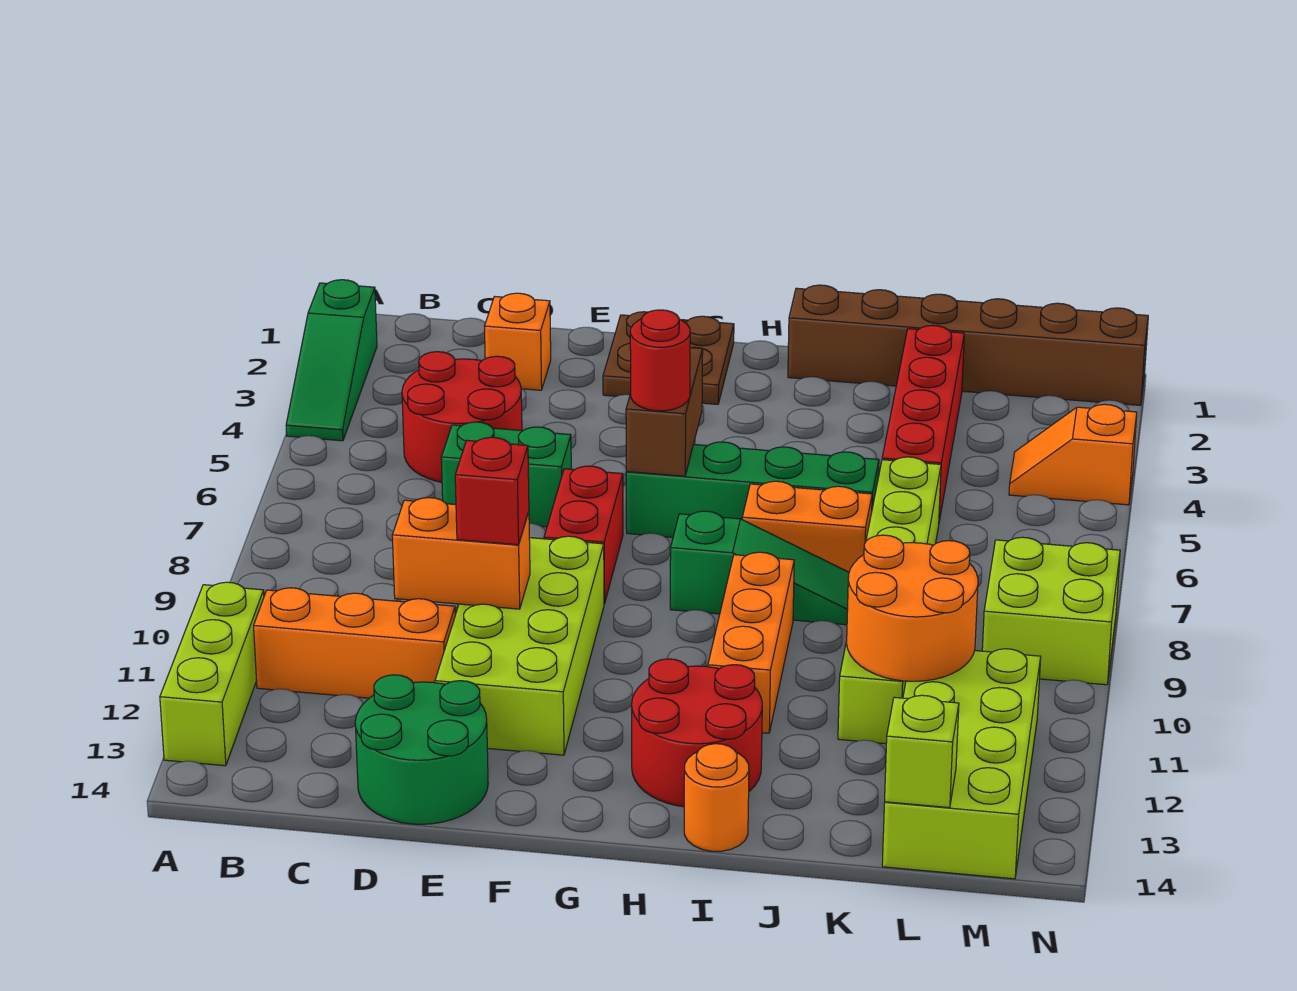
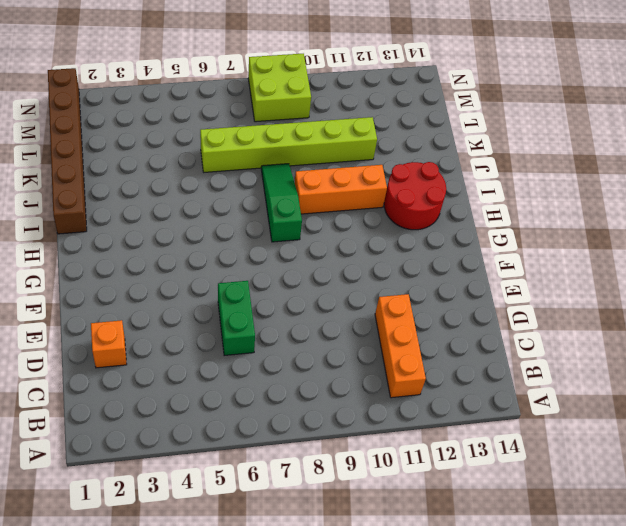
none -> green 1x3 slope [286,280,377,441]
none -> lime 1x3 brick [160,582,264,766]
none -> red 2x2 round brick [402,352,522,482]

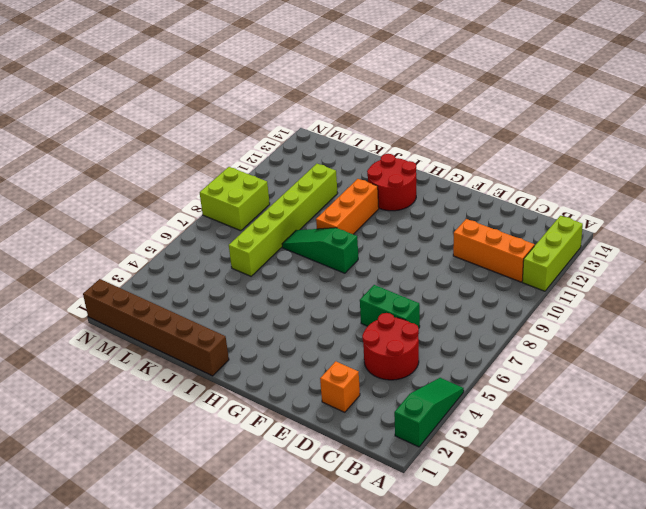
none -> green 2x2 round brick [355,675,488,824]
none -> lime 2x4 brick [435,536,604,755]
none -> brown 2x2 plate [603,312,734,404]

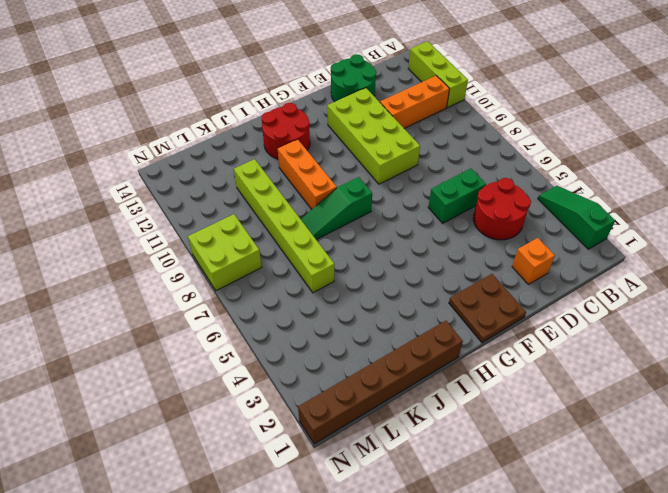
none -> red 1x2 brick [544,466,623,604]
none -> green 1x4 brick [626,442,879,537]
none -> orange 1x2 brick [742,481,872,572]

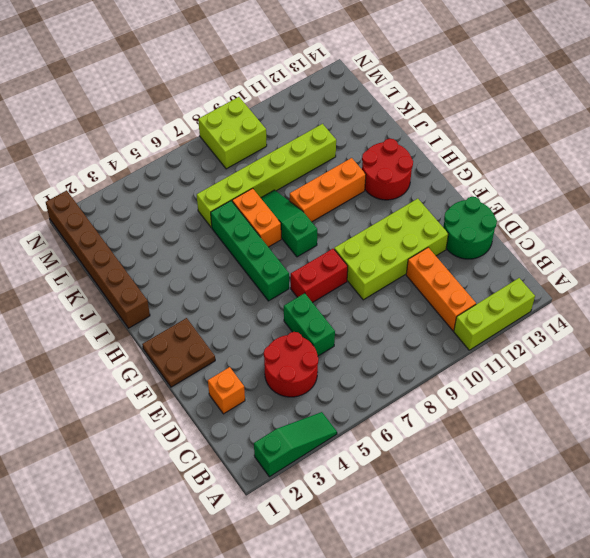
none -> orange 1x1 round brick [684,744,749,851]
none -> red 1x4 brick [882,325,964,521]
none -> lime 2x4 brick [882,649,1041,879]

